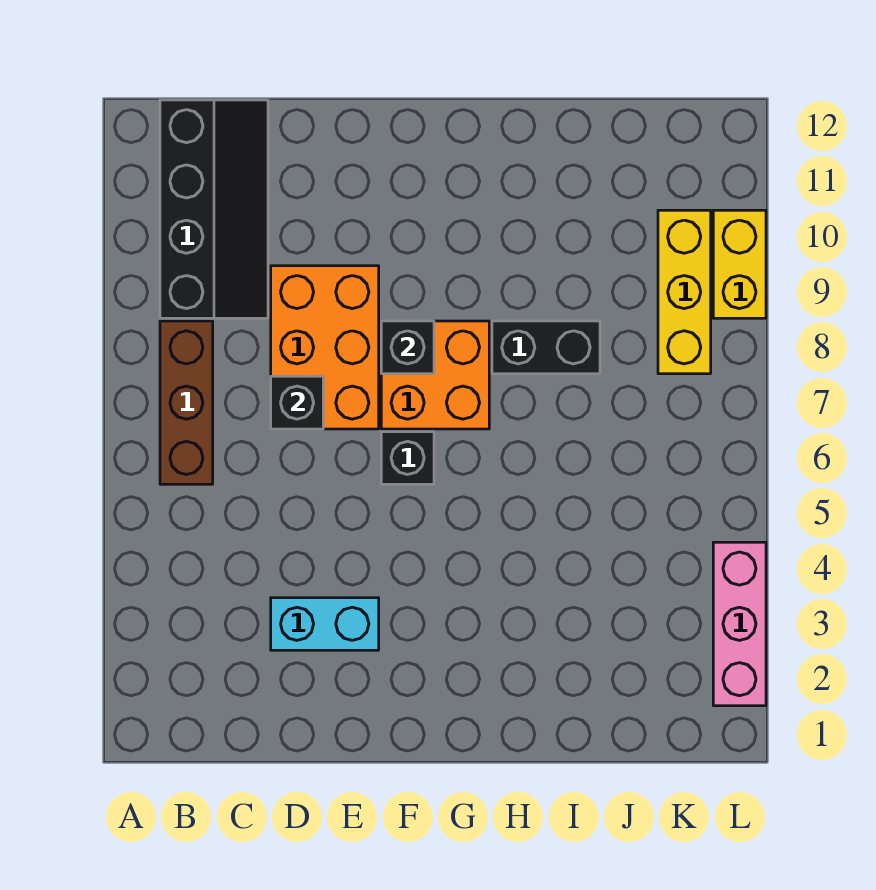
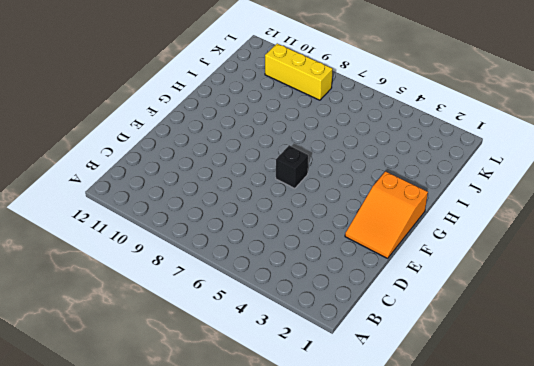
orange 2x3 slope [345,171,428,258] -> none
none -> brown 1x3 brick [160,321,213,484]
none -> black 2x4 slope [160,100,268,318]
none -> cyan 1x2 brick [271,598,379,650]

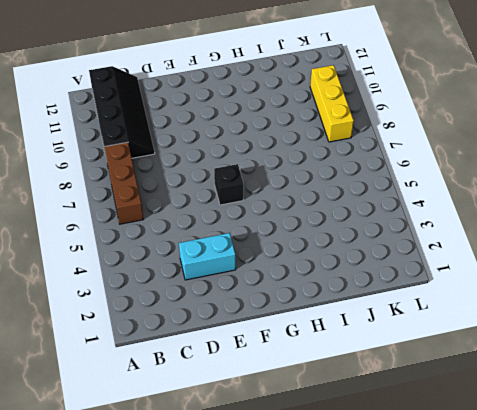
none -> orange 2x3 brick [271,266,379,429]
none -> orange 2x2 brick [381,321,489,429]
none -> black 1x2 brick [492,321,600,374]

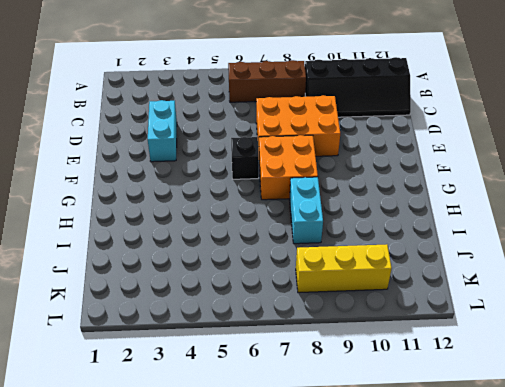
cyan 1x2 brick [289,177,323,244] -> black 1x2 brick [492,321,600,374]
none -> pink 1x3 brick [713,542,766,706]
none -> yellow 1x2 brick [713,210,766,318]
none -> black 1x1 brick [271,376,323,429]

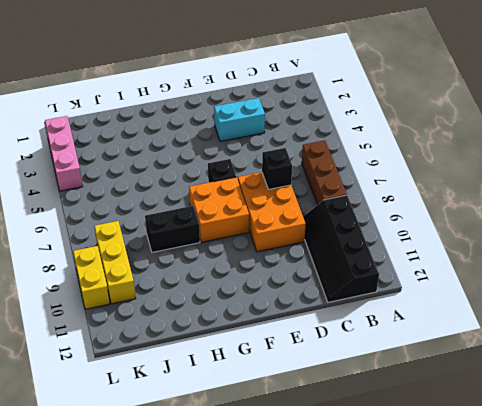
none -> black 1x1 brick [381,321,434,374]

